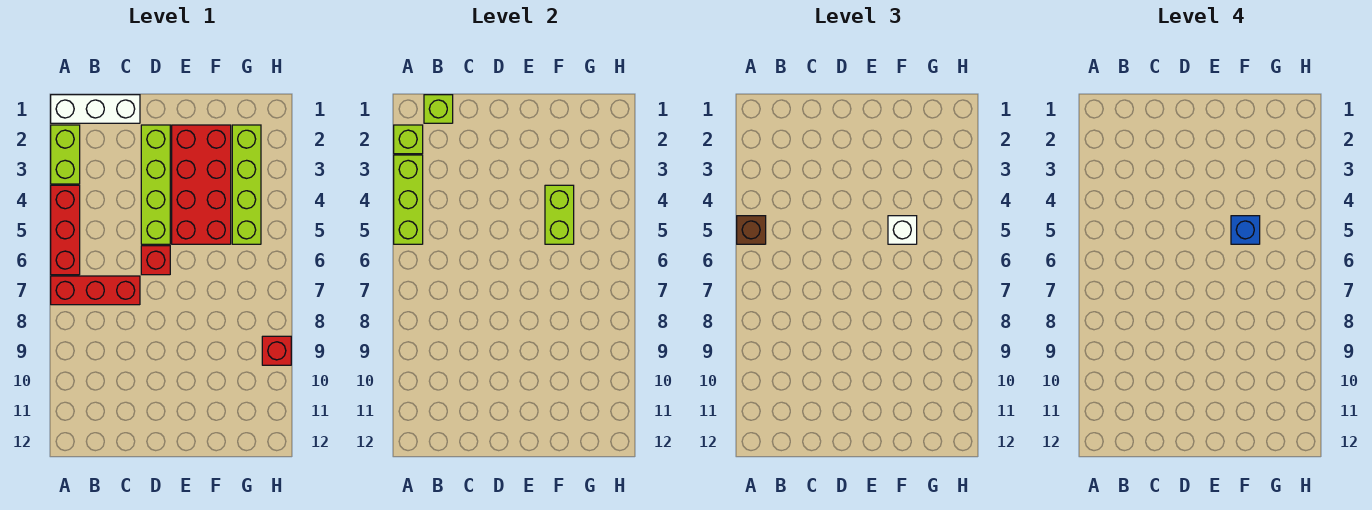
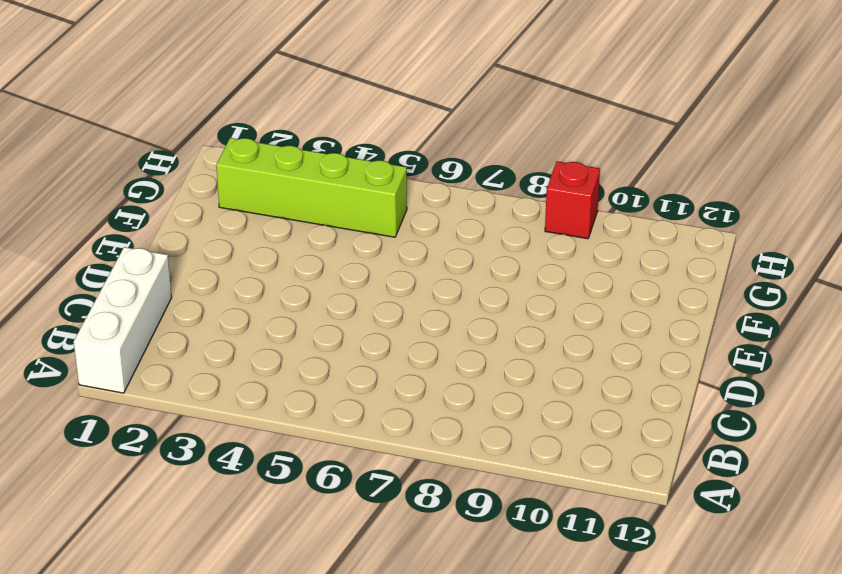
none -> lime 1x2 brick [51,125,80,184]
none -> red 1x3 brick [51,185,80,275]
none -> red 1x3 brick [51,276,140,305]

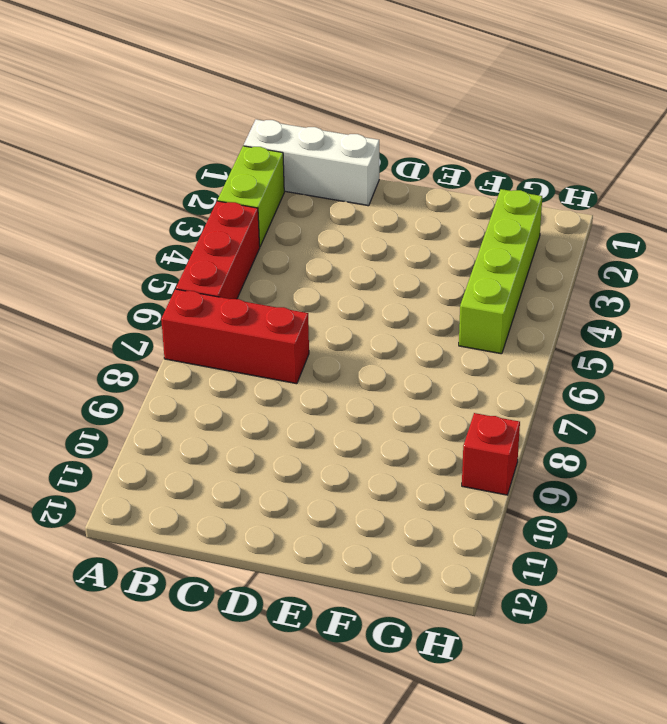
none -> lime 1x4 brick [141,125,170,244]
none -> red 1x1 brick [141,246,170,275]
none -> red 2x4 brick [172,125,231,244]

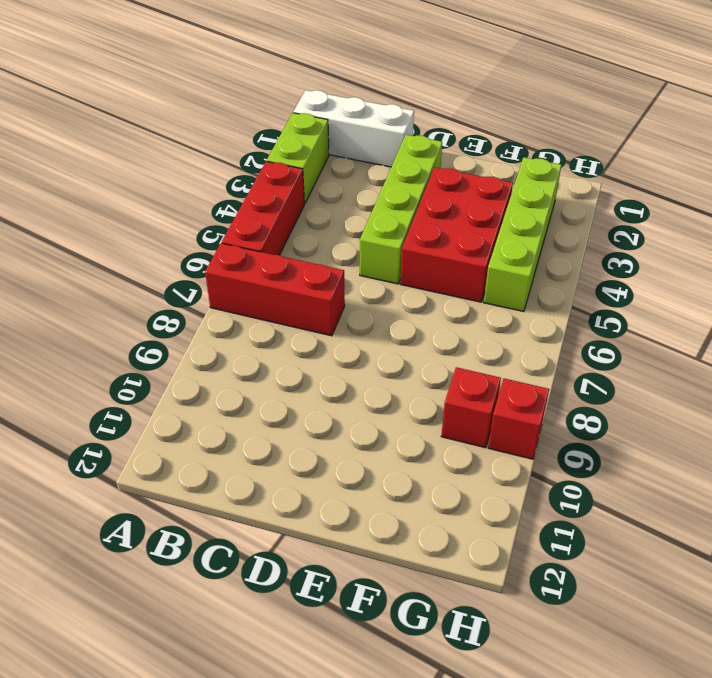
red 2x3 brick [400,167,513,302] -> red 2x4 brick [172,125,231,244]
red 1x1 brick [441,367,501,448] -> red 1x1 brick moved to [141,246,170,275]
none -> lime 1x1 brick [394,125,423,154]
none -> lime 1x3 brick [394,155,423,244]
none -> lime 1x1 brick [424,95,453,123]

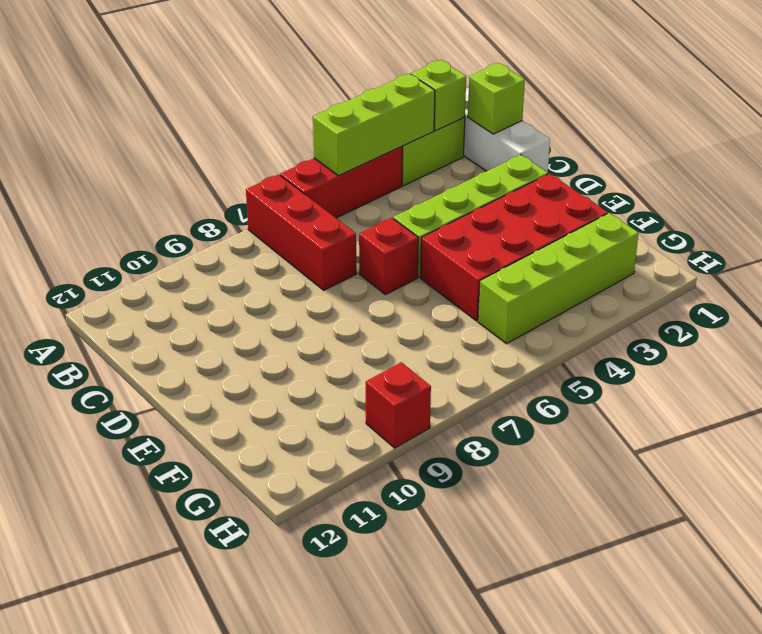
none -> lime 1x2 brick [545,185,574,244]
none -> brown 1x1 brick [737,216,766,244]
none -> white 1x1 brick [888,216,917,244]

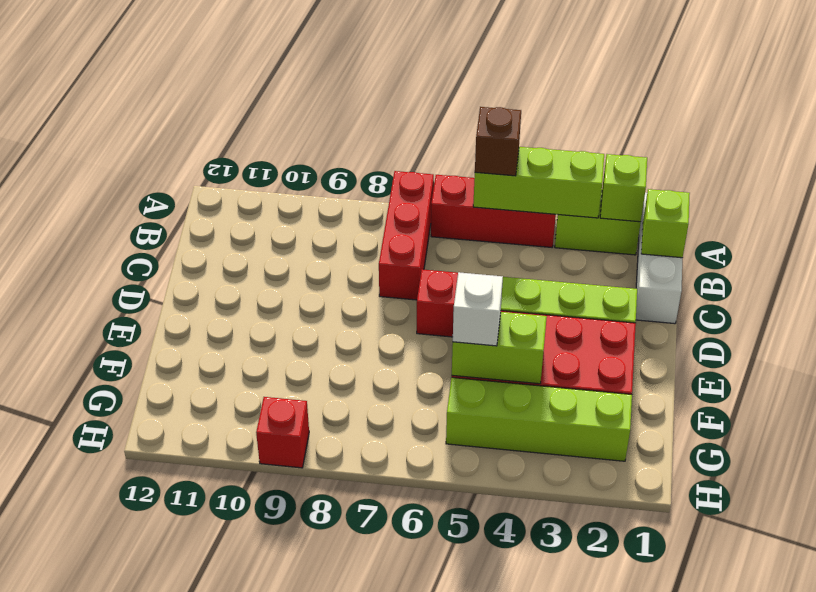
none -> blue 1x1 brick [1231,216,1260,244]

